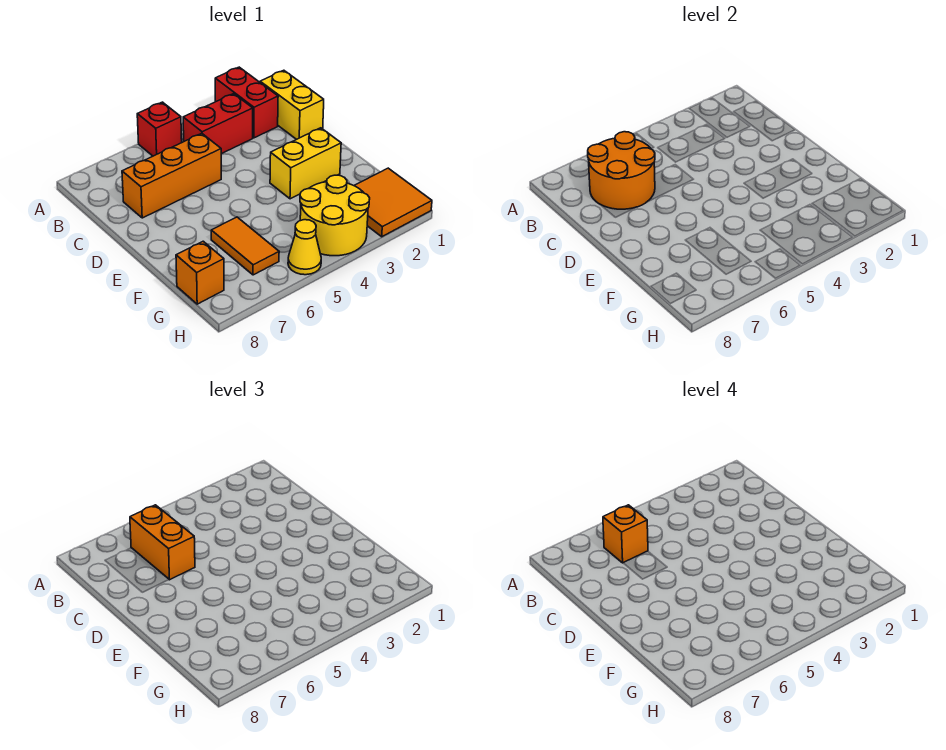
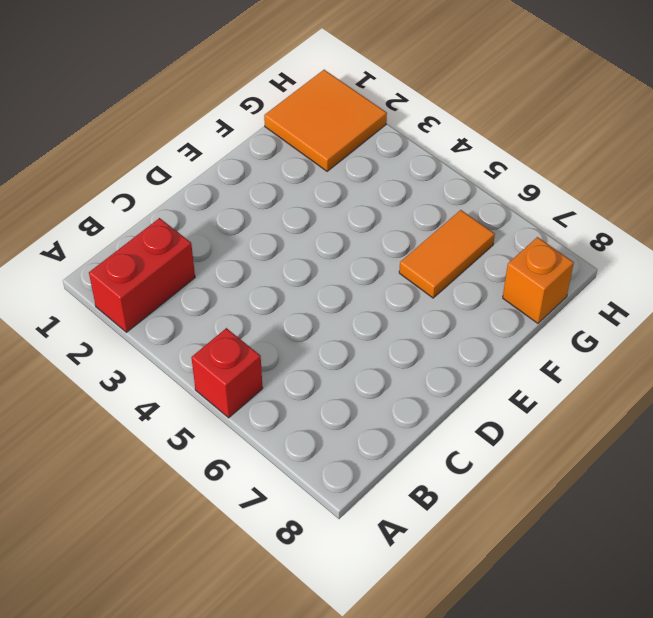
none -> yellow 1x2 brick [260,70,324,139]
none -> red 1x2 brick [183,94,253,154]
none -> orange 1x3 brick [122,133,221,218]

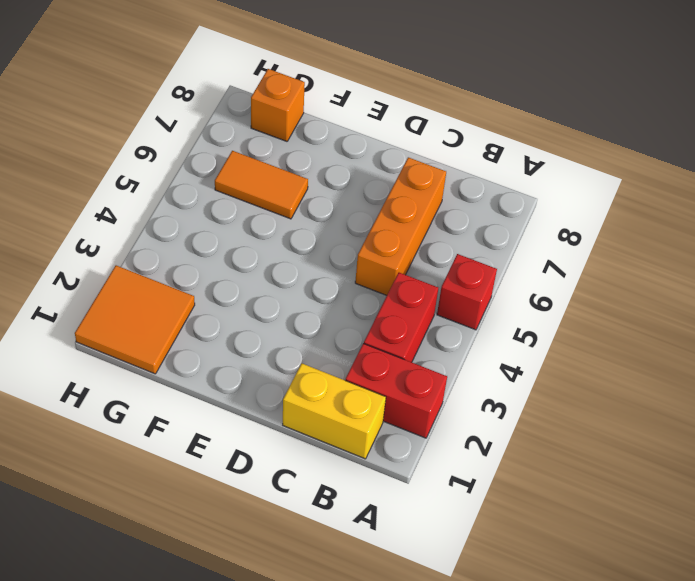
none -> yellow 1x2 brick [270,128,341,199]
none -> yellow 2x2 round brick [300,175,370,256]
none -> yellow 1x1 cone [288,220,321,275]

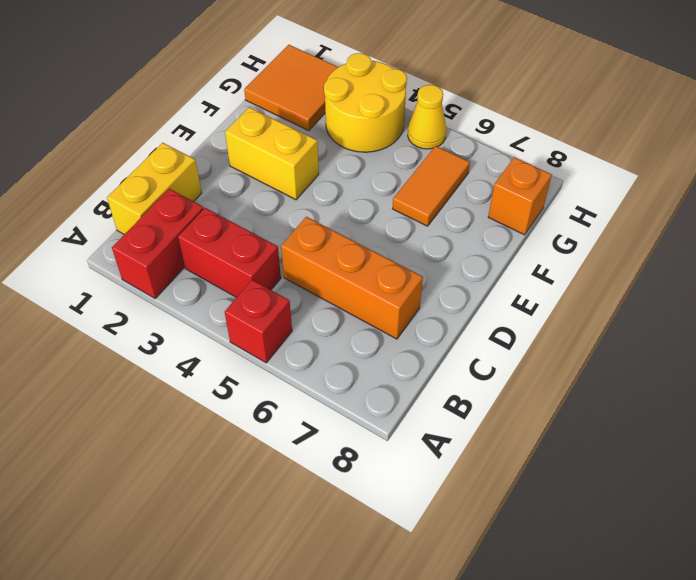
none -> orange 2x2 round brick [588,132,655,209]
none -> orange 1x2 brick [130,505,195,580]
none -> orange 1x1 brick [603,505,648,563]

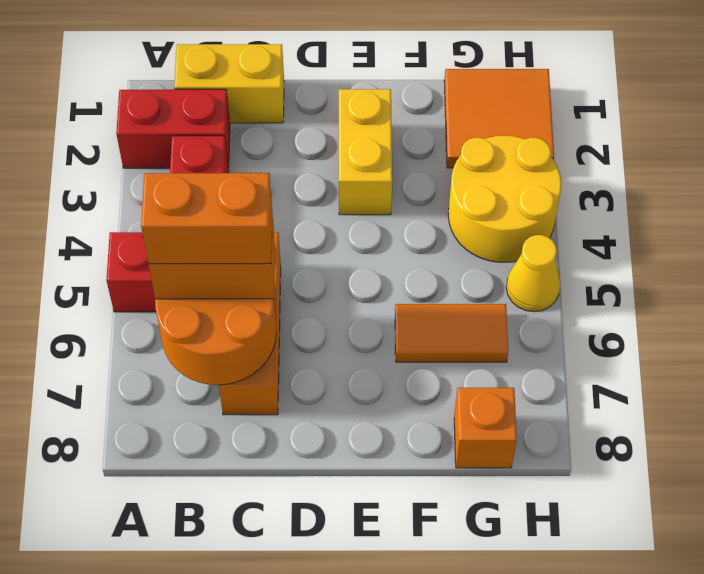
orange 1x2 brick [141,173,272,264] -> orange 1x1 brick [603,505,648,563]

